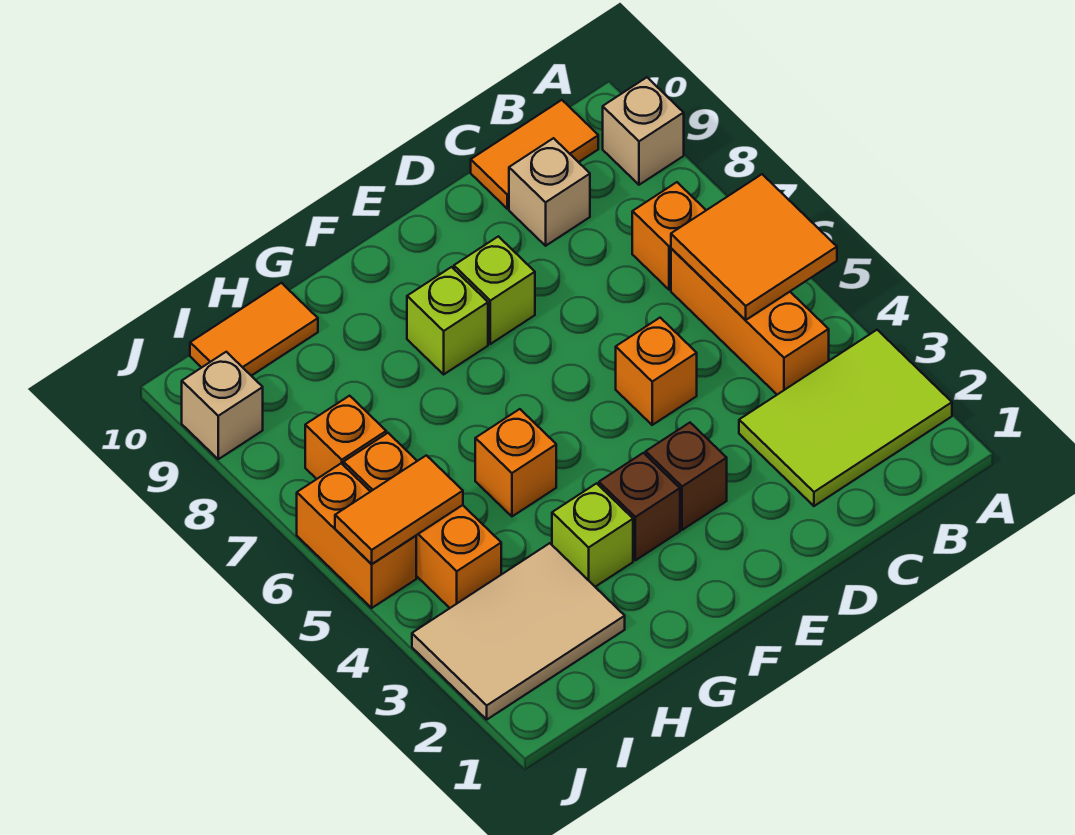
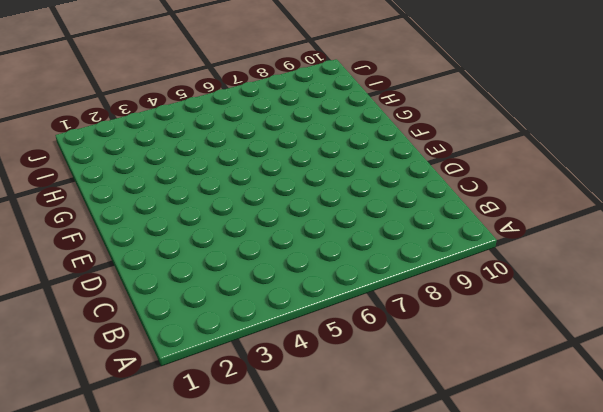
none -> lime 2x3 tile [739,330,952,506]
none -> tan 1x1 brick [603,77,684,185]
none -> orange 1x3 brick [671,248,829,395]

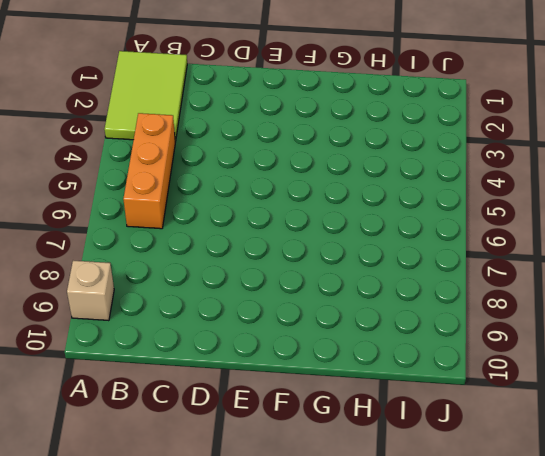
lime 2x3 tile [104,51,187,141] -> lime 2x3 tile turned to [739,330,952,506]
none -> orange 1x1 brick [632,182,706,290]
none -> orange 1x2 tile [471,100,598,209]
none -> tan 1x1 brick [509,138,590,246]

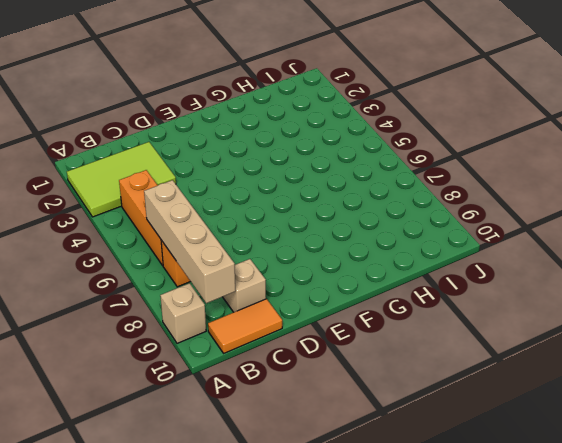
tan 1x4 brick [144,180,235,303] -> orange 2x2 tile [671,174,837,320]
none -> orange 1x1 brick [616,318,697,425]
none -> brown 1x1 brick [646,423,727,530]
none -> lime 1x1 brick [454,236,535,344]

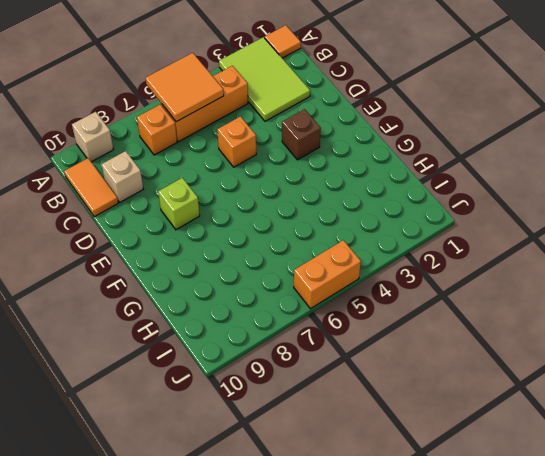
orange 1x1 tile [265,25,301,58] -> none
none -> brown 1x1 brick [599,453,680,560]
none -> lime 1x1 brick [407,267,488,374]
none -> lime 1x1 brick [552,483,633,587]

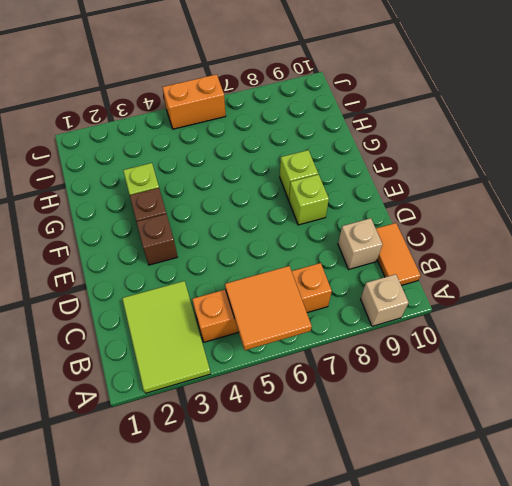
none -> orange 1x1 brick [616,318,697,425]
none -> orange 1x1 brick [475,409,556,516]
none -> tan 2x3 tile [412,543,625,719]

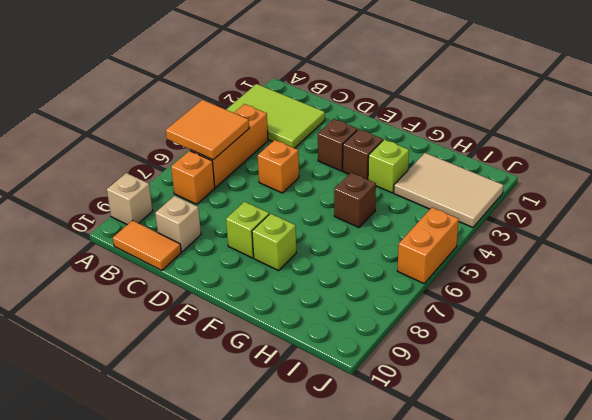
brown 1x1 brick [334,173,376,227] -> orange 1x1 brick [475,409,556,516]
none -> orange 1x2 tile [190,283,318,376]
none -> orange 1x3 brick [344,433,501,608]
none -> orange 1x1 brick [305,396,386,479]

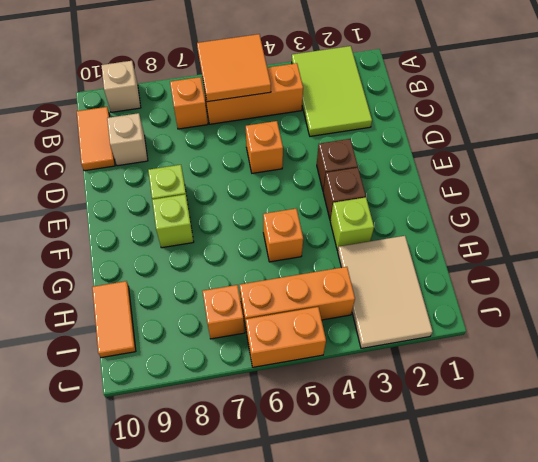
none -> tan 1x1 brick [182,352,263,459]
none -> orange 1x2 tile [335,455,463,564]

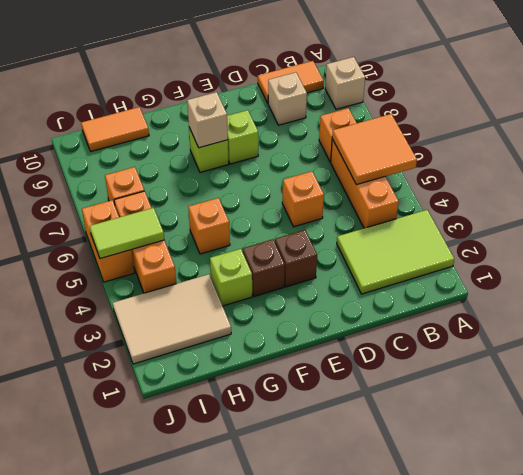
tan 1x1 brick [187,92,228,148] -> tan 1x1 brick moved to [182,352,263,459]
lime 1x2 tile [90,208,164,259] -> orange 1x2 tile [335,455,463,564]

